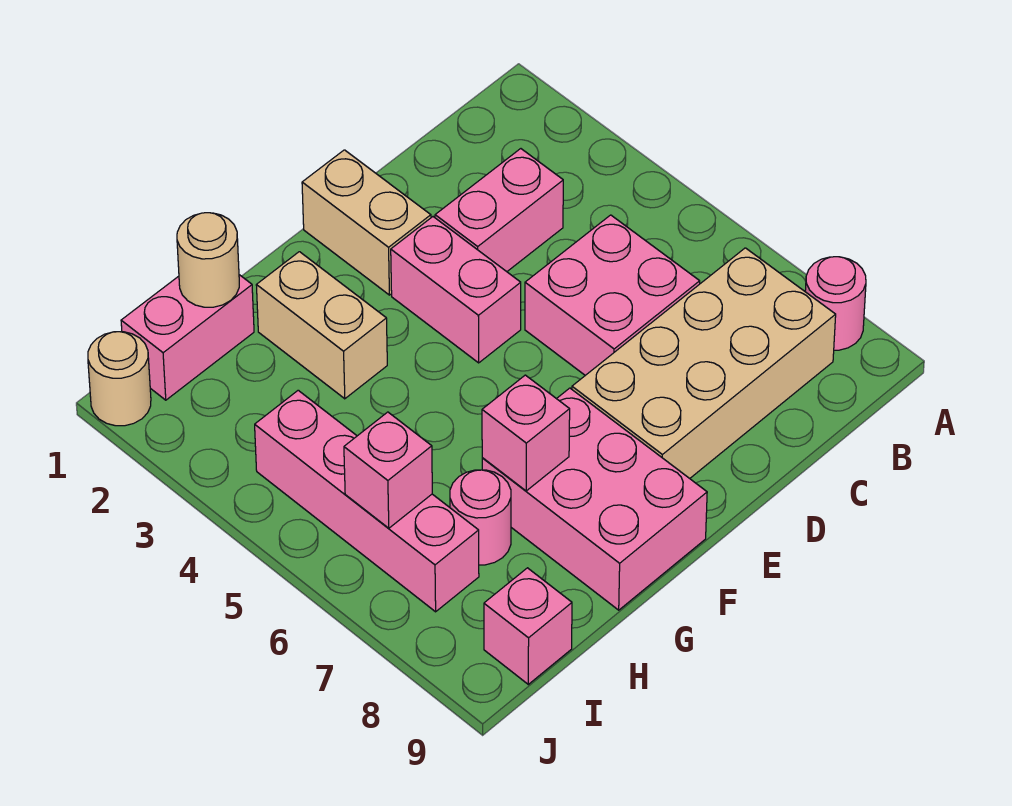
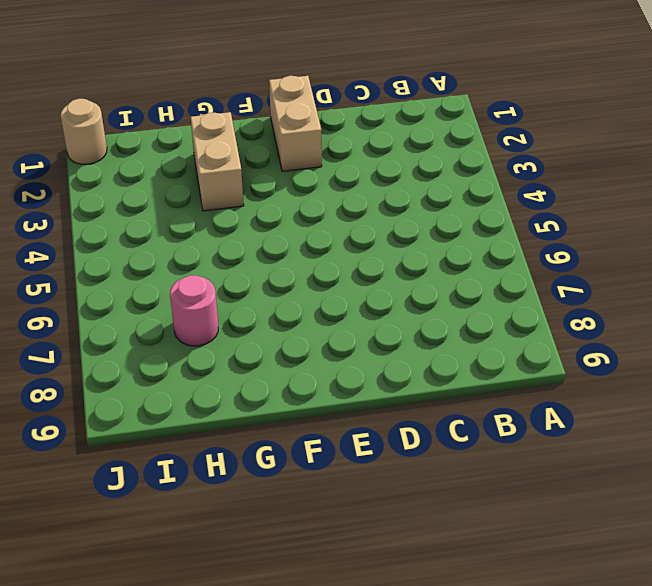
none -> pink 1x1 round brick [805,257,866,350]
none -> tan 2x4 brick [572,248,836,478]
none -> pink 1x2 brick [435,149,563,272]

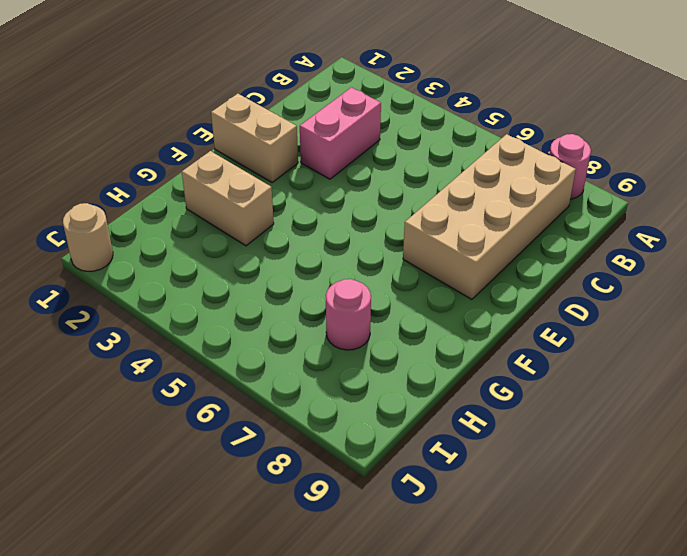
none -> pink 2x2 brick [525,215,700,375]
none -> pink 1x2 brick [391,217,521,363]
none -> pink 2x3 brick [482,388,707,610]

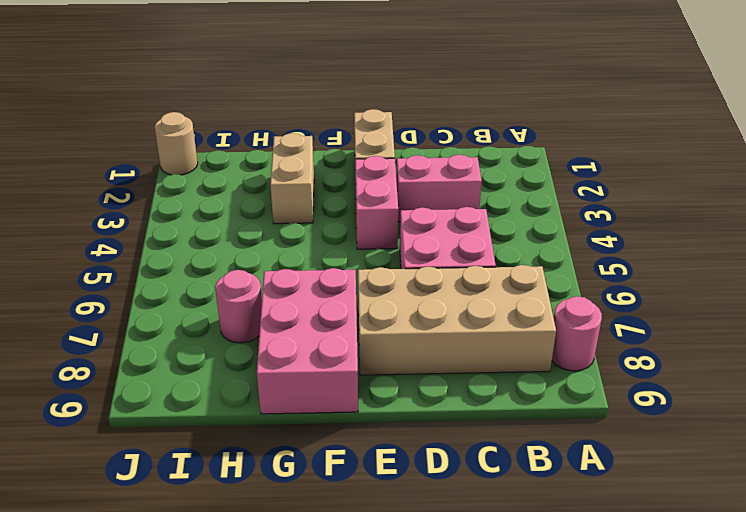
none -> pink 1x2 brick [121,275,254,400]
none -> pink 1x4 brick [255,390,479,612]
none -> pink 1x1 brick [484,568,572,684]

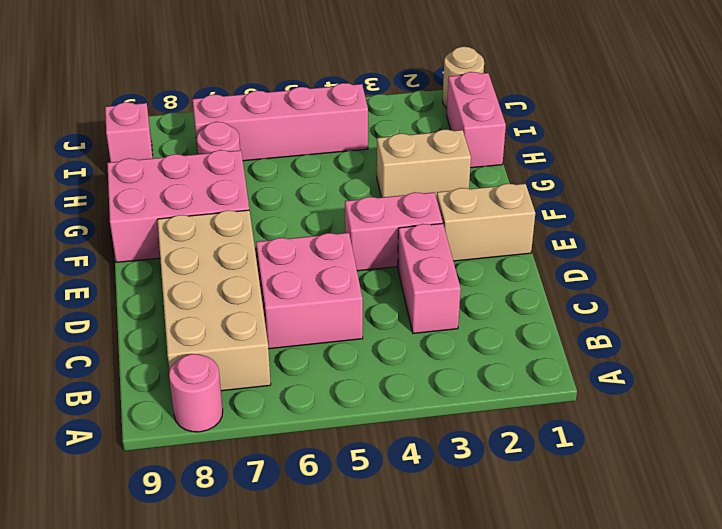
none -> pink 1x1 brick [482,375,570,491]
none -> tan 1x1 round brick [177,213,239,307]
none -> pink 1x1 brick [344,412,432,528]

